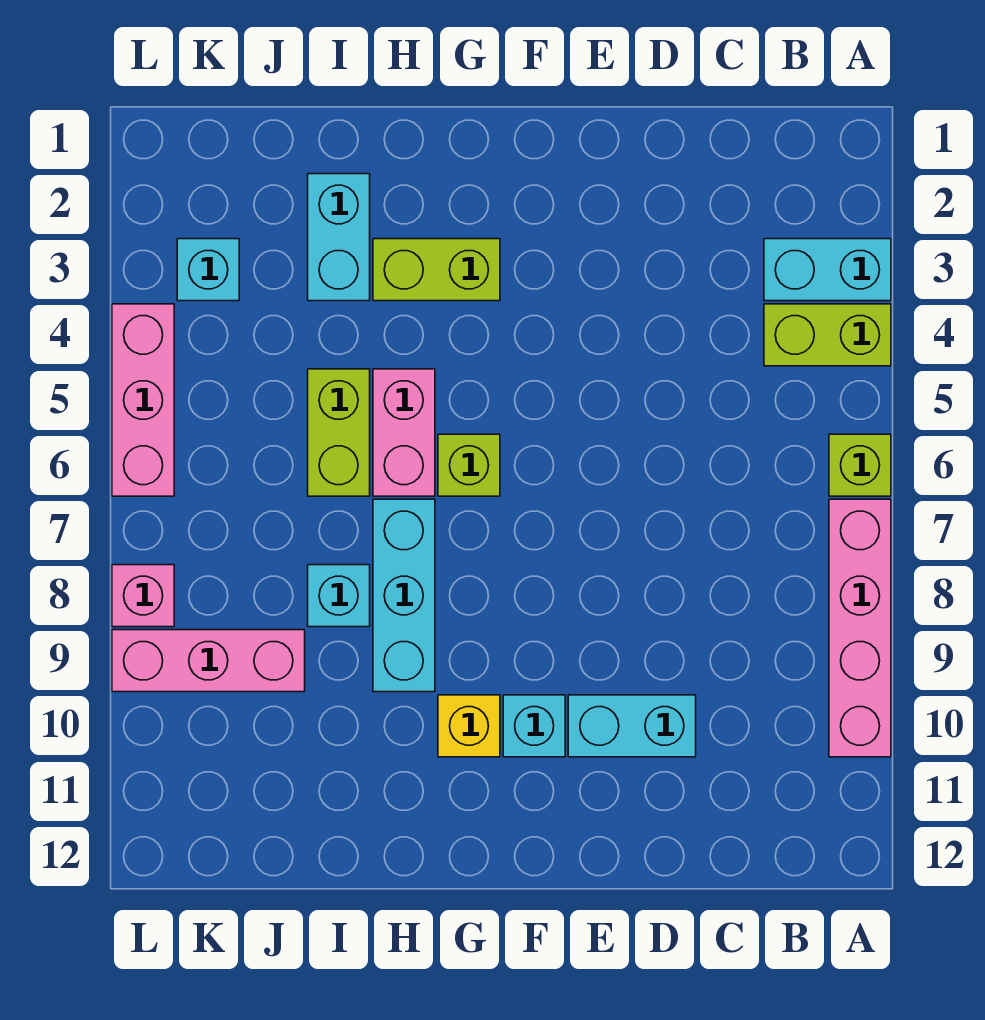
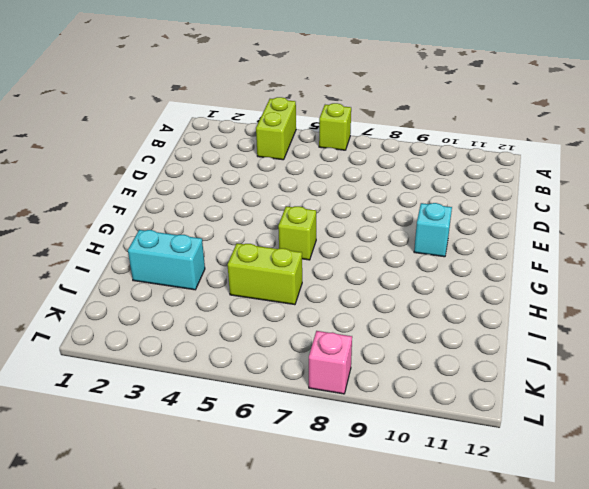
none -> cyan 1x2 brick [764,239,891,301]
none -> pink 1x4 brick [829,499,891,757]
none -> cyan 1x2 brick [568,695,696,757]

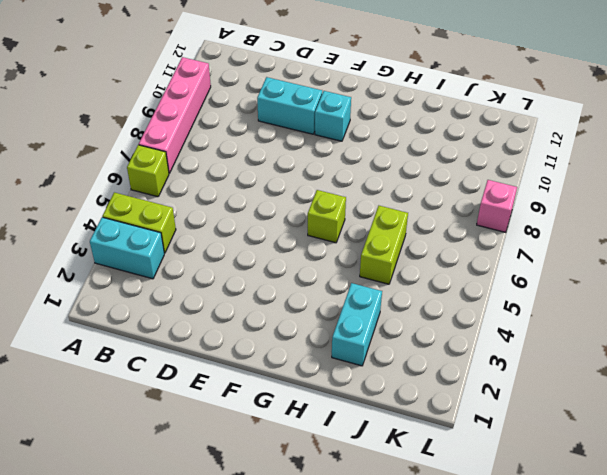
none -> lime 1x2 brick [373,239,500,301]
none -> yellow 1x1 brick [438,695,500,757]
none -> pink 1x2 brick [373,369,435,496]

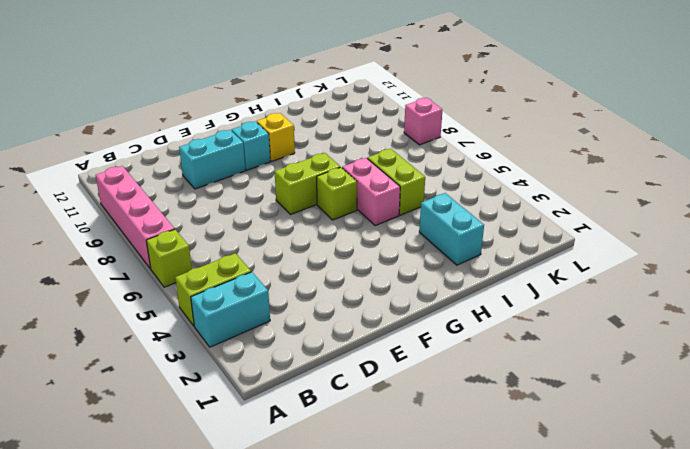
lime 1x2 brick [275,153,340,214] -> lime 1x2 brick moved to [373,239,500,301]
none -> cyan 1x3 brick [373,499,435,692]
none -> cyan 1x1 brick [308,565,370,627]
none -> pink 1x3 brick [112,630,305,692]

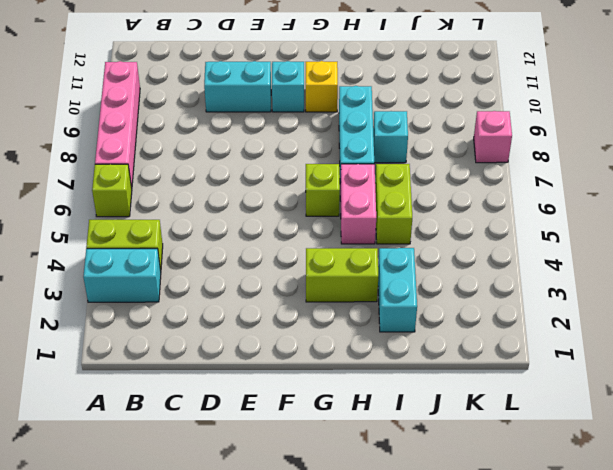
none -> pink 1x3 brick [112,630,305,692]
none -> cyan 1x1 brick [177,239,239,301]
none -> pink 1x3 brick [112,304,174,496]

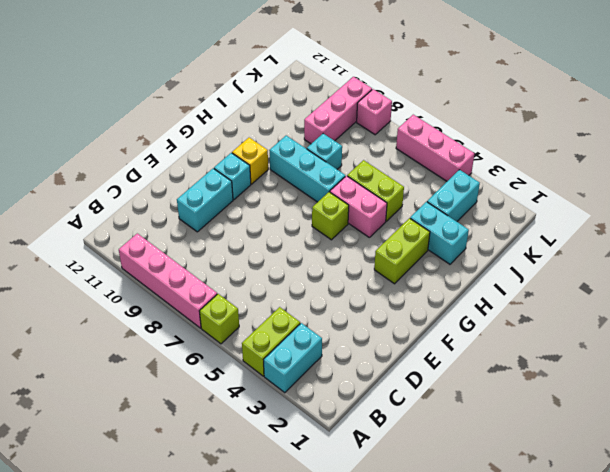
cyan 1x2 brick [427,170,480,221] -> cyan 1x1 brick [177,239,239,301]

